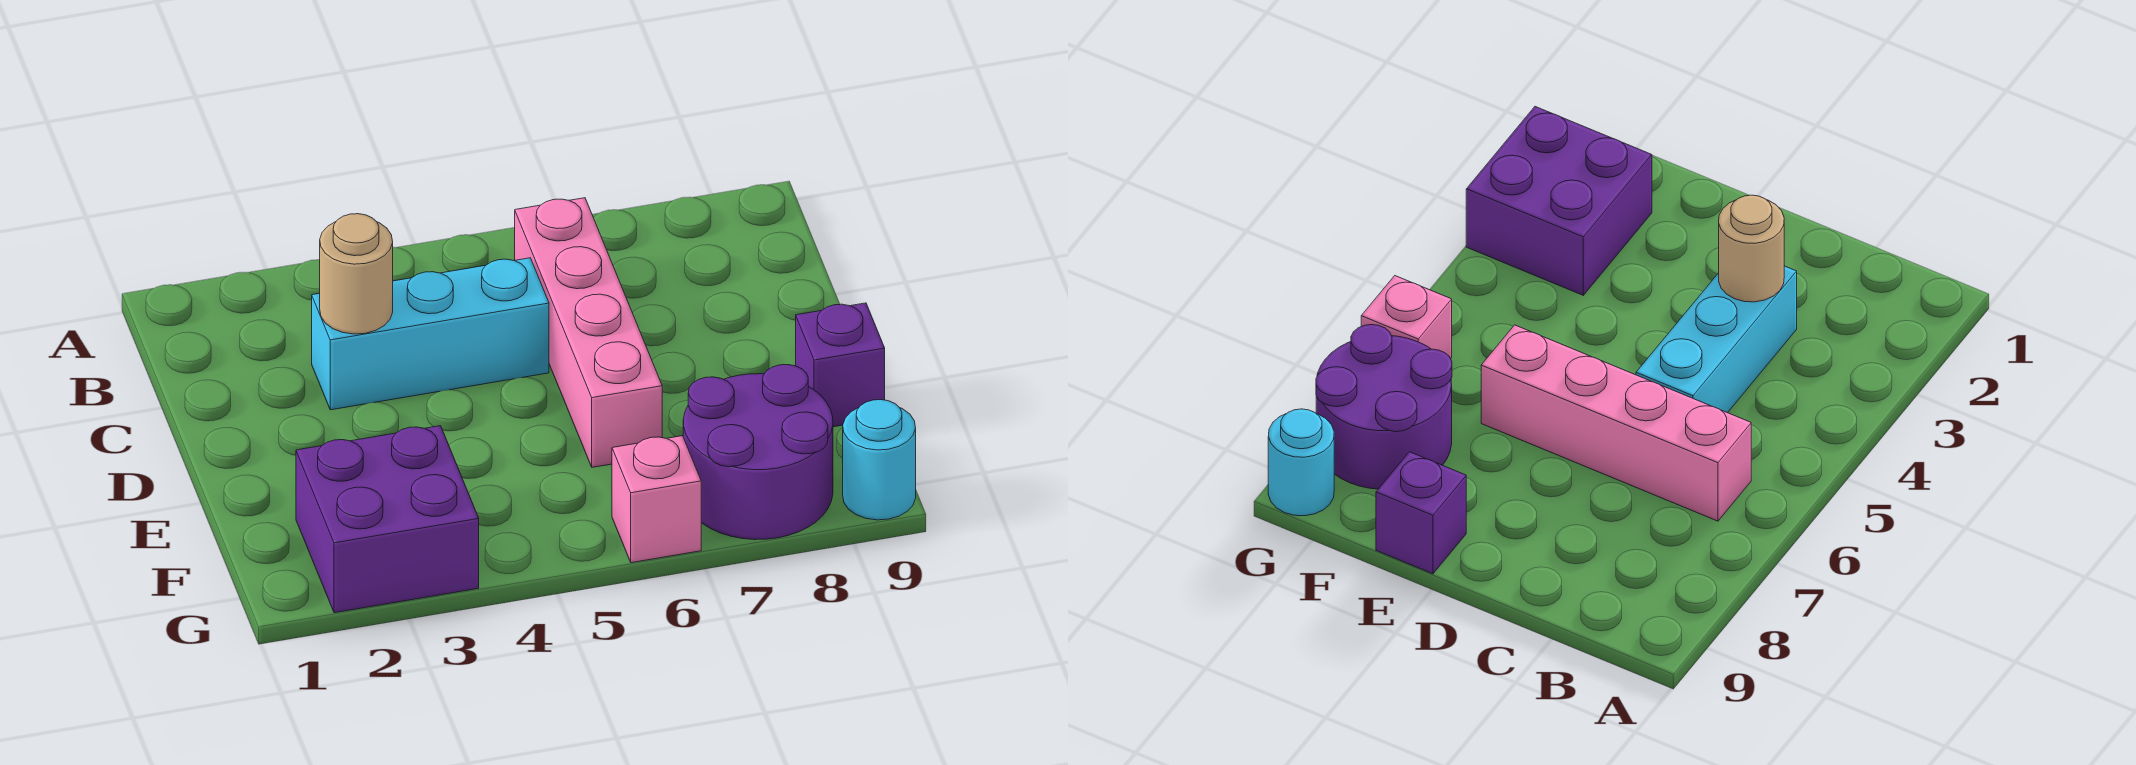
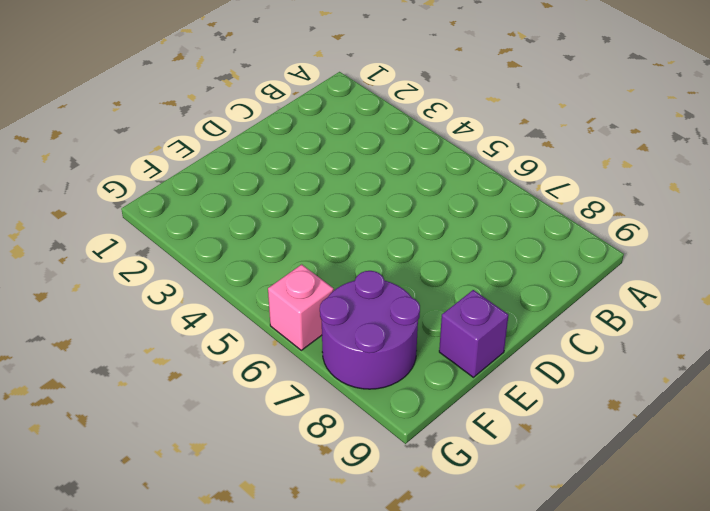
none -> pink 1x4 brick [515,198,662,467]
none -> cyan 1x3 brick [312,258,549,410]

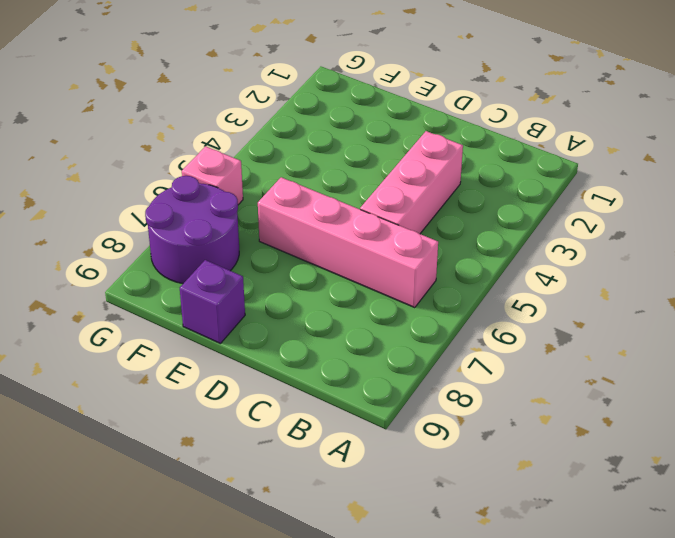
pink 1x3 brick [360,131,463,234] -> cyan 1x3 brick [312,258,549,410]
none -> purple 2x2 brick [296,426,479,613]
none -> cyan 1x1 round brick [843,400,916,520]

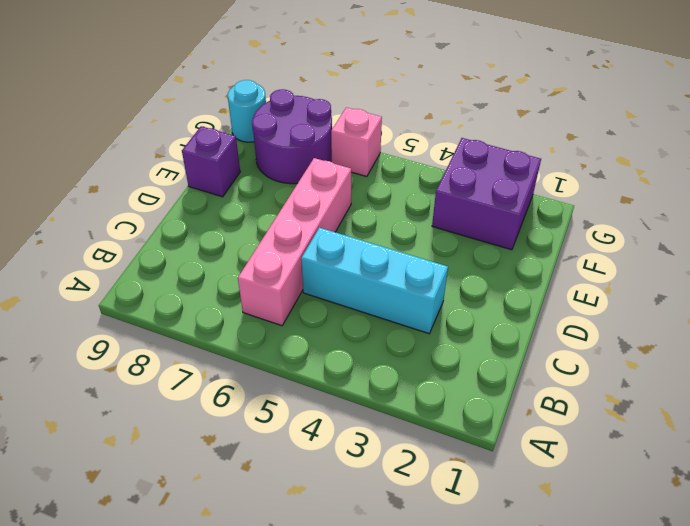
none -> tan 1x1 round brick [320,214,393,334]

